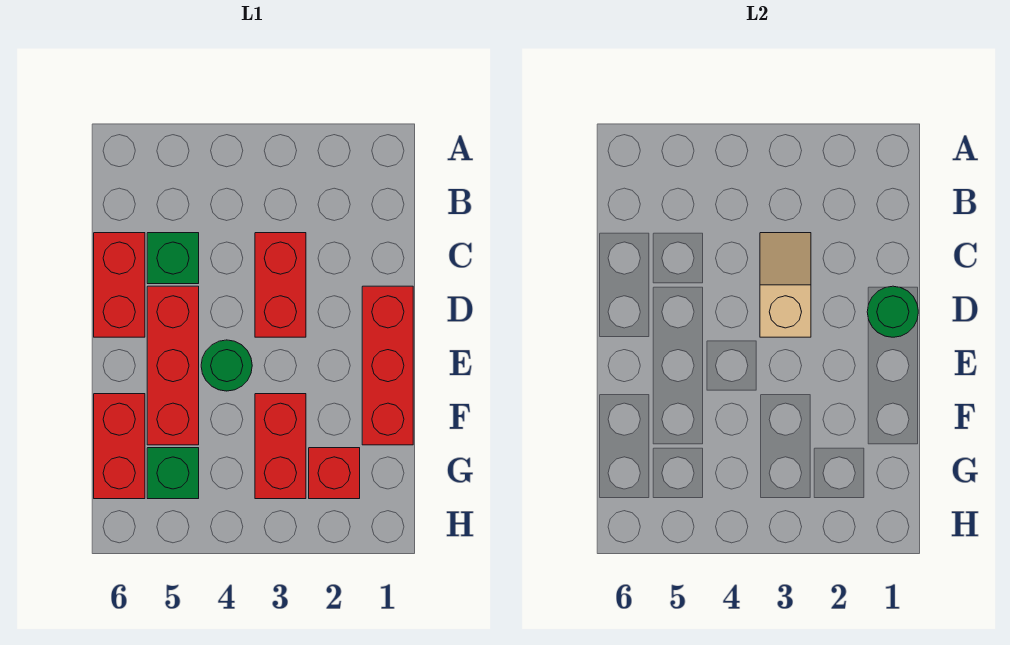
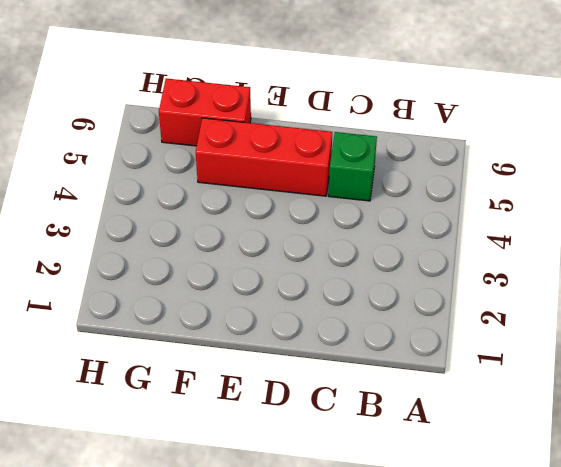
none -> red 1x2 brick [255,233,306,337]
none -> red 1x2 brick [94,233,145,337]
none -> red 1x3 brick [362,286,413,445]

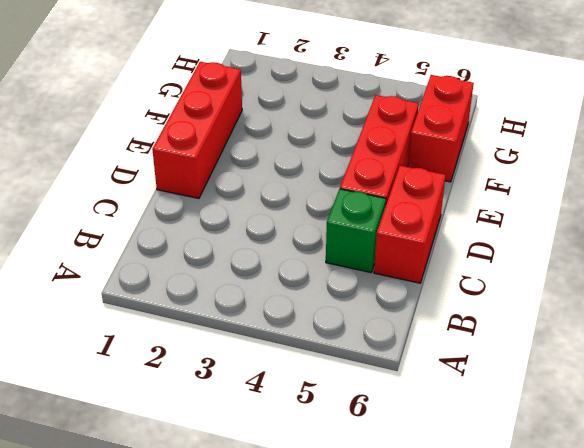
none -> red 1x2 brick [255,233,306,337]
none -> green 1x1 round brick [201,340,252,391]
none -> red 1x2 brick [255,394,306,499]

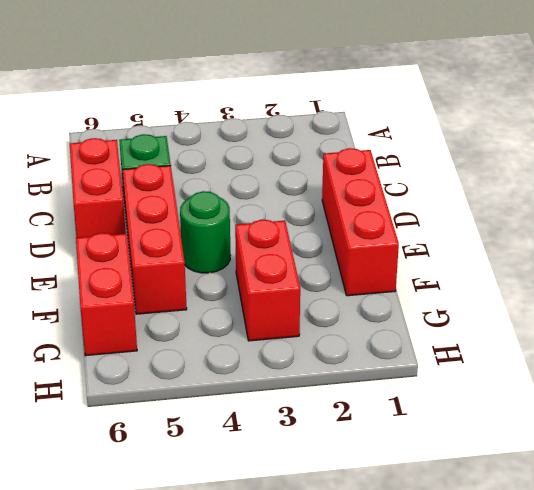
none -> red 1x2 brick [255,233,306,337]
none -> red 1x1 brick [309,448,360,499]
none -> green 1x1 brick [147,448,199,499]

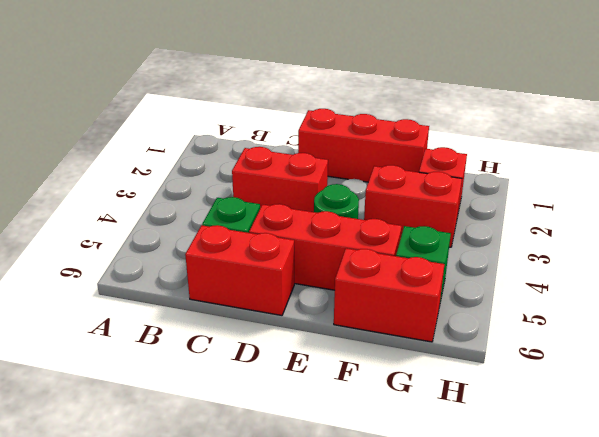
none -> tan 1x2 slope [760,233,811,337]
none -> green 1x1 round brick [867,286,918,337]

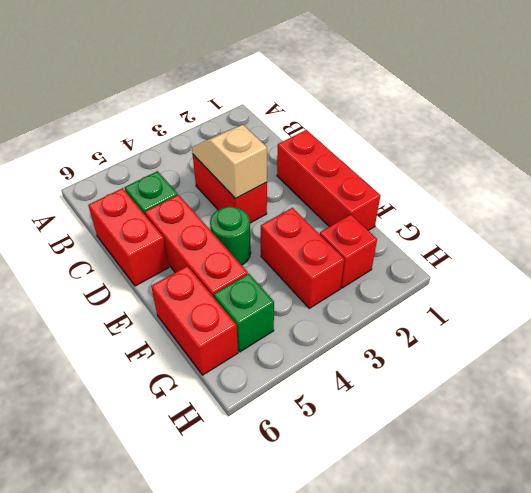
none -> green 1x1 round brick [867,286,918,337]

